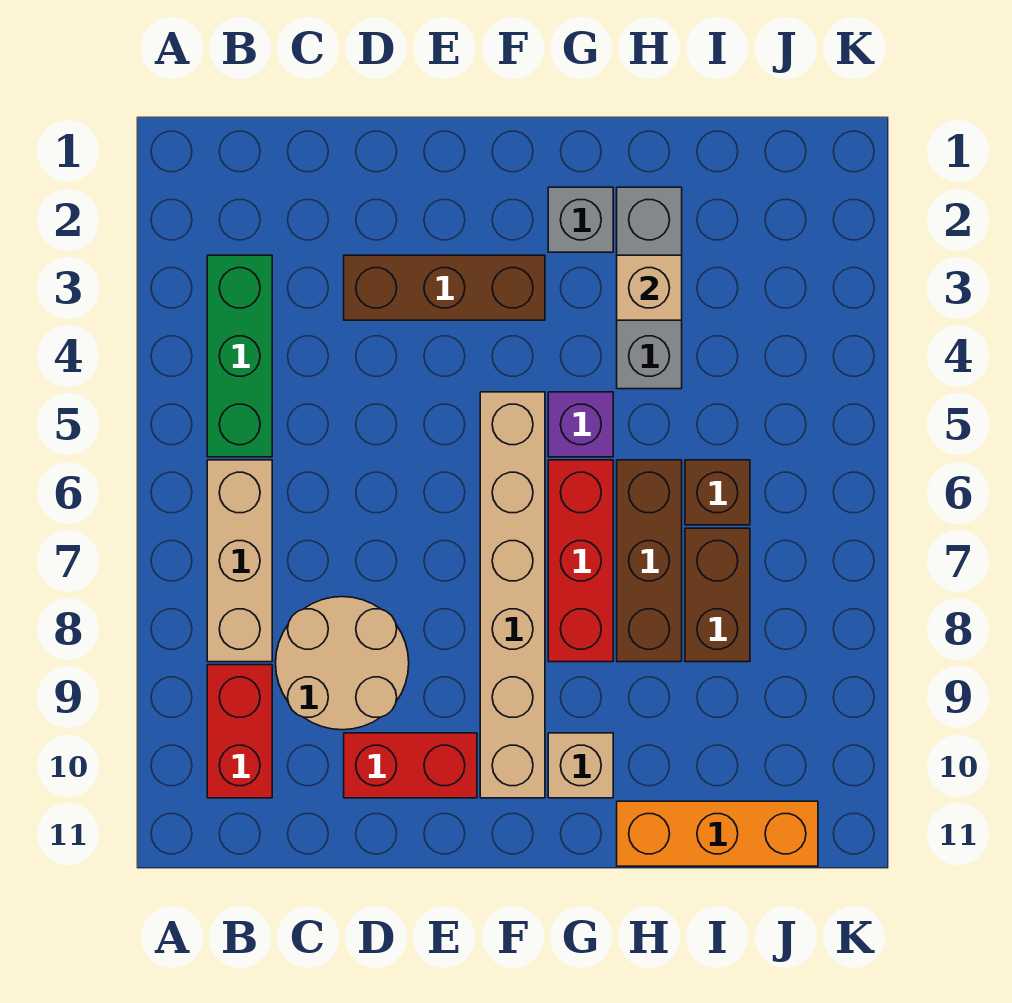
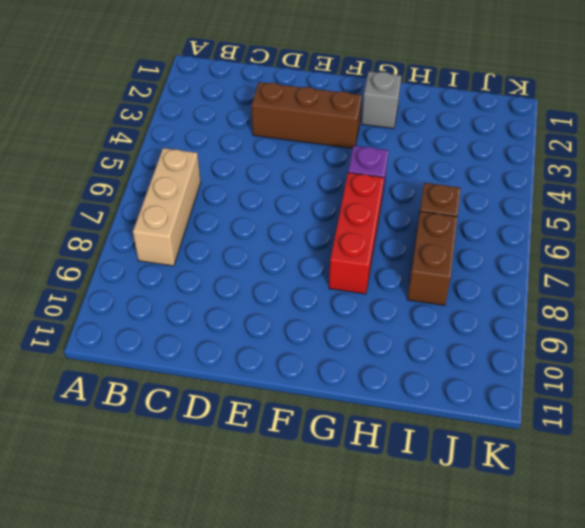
none -> green 1x3 brick [207,255,272,457]
none -> red 1x2 brick [207,665,272,798]
none -> tan 2x2 round brick [276,597,409,730]

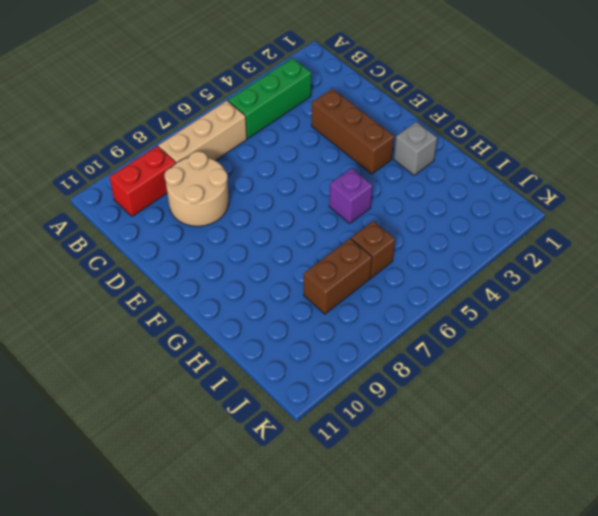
none -> red 1x2 brick [344,733,477,798]
none -> tan 1x6 brick [480,392,545,798]
none -> red 1x3 brick [548,460,613,662]

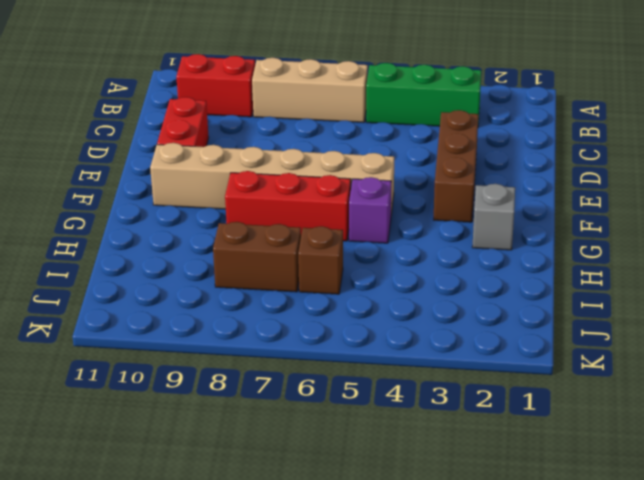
none -> tan 2x2 round brick [276,597,409,730]
none -> tan 1x1 brick [548,733,613,798]
none -> grey 1x3 brick [617,187,682,389]

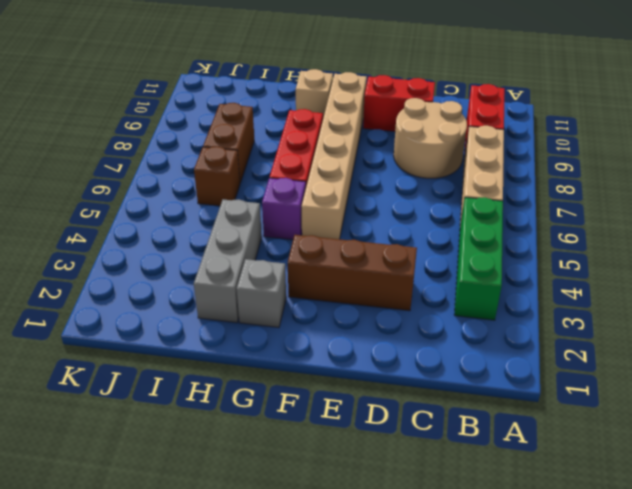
none -> brown 1x3 brick [617,460,682,662]
none -> orange 1x3 brick [617,801,818,866]
none -> tan 1x1 brick [617,255,682,320]

